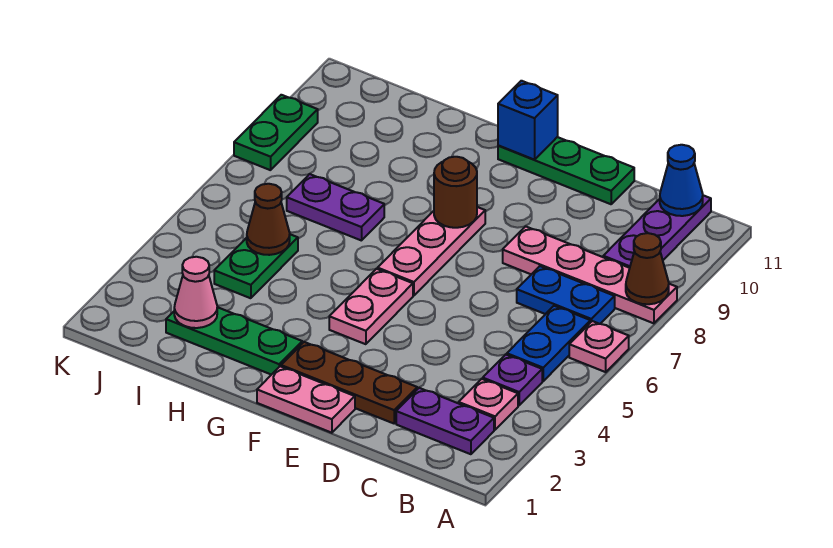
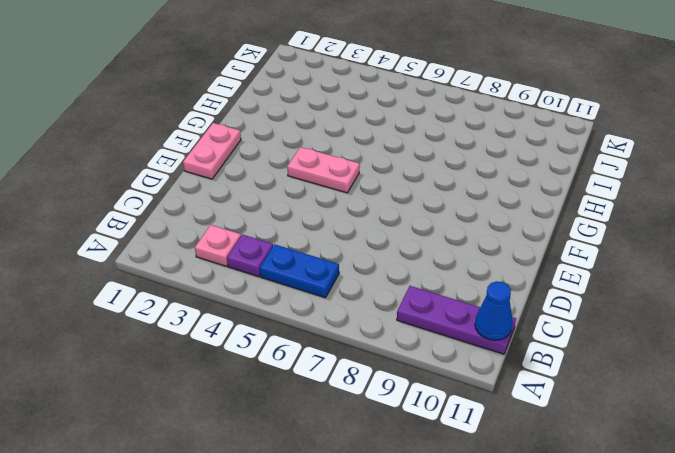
none -> pink 1x1 plate [569,321,629,372]
none -> pink 1x4 plate [503,226,677,323]
none -> purple 1x2 plate [396,388,494,454]

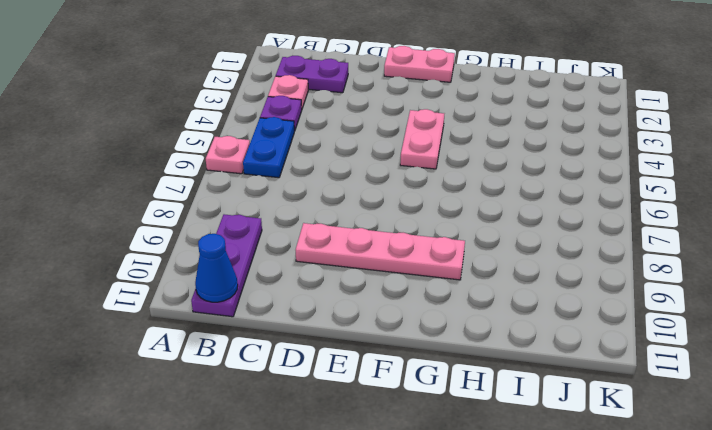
pink 1x4 plate [296,223,465,280] -> pink 1x4 plate moved to [503,226,677,323]
none -> blue 1x2 plate [517,266,615,324]
none -> brown 1x3 plate [281,342,417,423]
none -> green 1x3 plate [498,137,634,204]

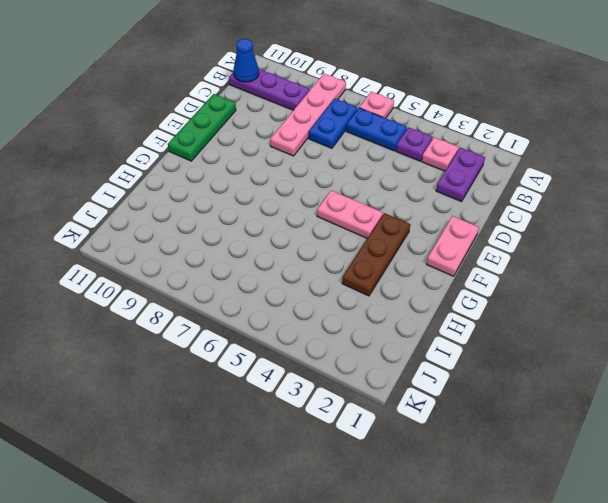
brown 1x3 plate [342,213,410,296] -> brown 1x3 plate moved to [281,342,417,423]
none -> pink 1x3 plate [378,207,485,295]
none -> green 1x3 plate [166,307,302,375]
none -> purple 1x2 plate [287,174,384,241]

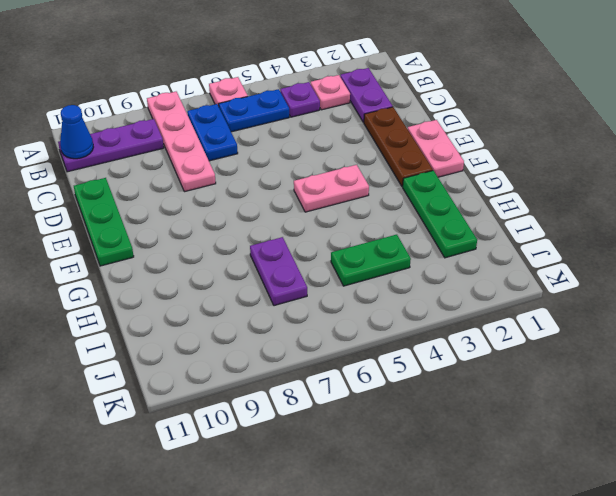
none -> pink 1x3 plate [378,207,485,295]
none -> green 1x2 plate [234,95,318,170]
none -> brown 1x1 cone [626,233,669,304]

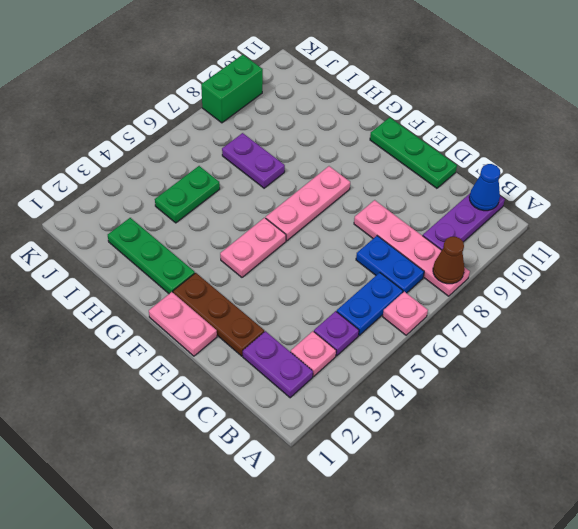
green 1x2 brick [201,55,263,123] -> green 1x2 plate [234,95,318,170]
none -> brown 1x1 round brick [434,157,477,228]
none -> blue 1x1 brick [498,81,558,160]
none -> pink 1x1 cone [174,257,217,328]

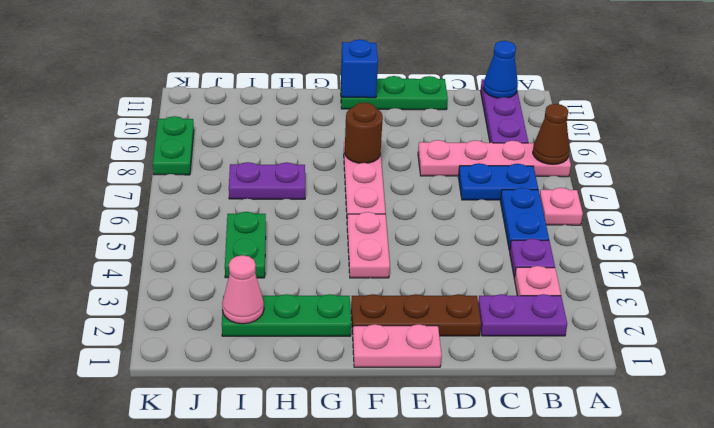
none -> brown 1x1 cone [247,184,290,255]

